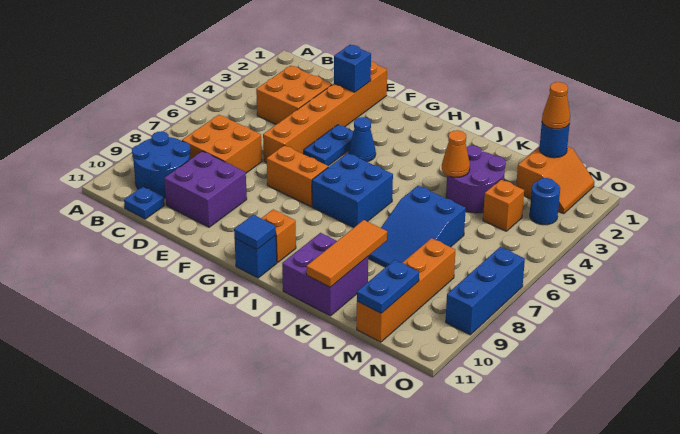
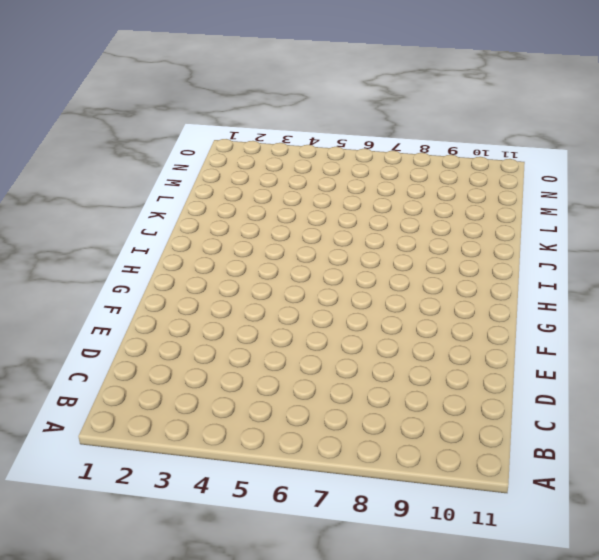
none -> blue 2x2 round brick [132,131,191,198]
none -> orange 2x2 brick [256,66,332,124]
none -> orange 2x2 brick [182,115,262,173]

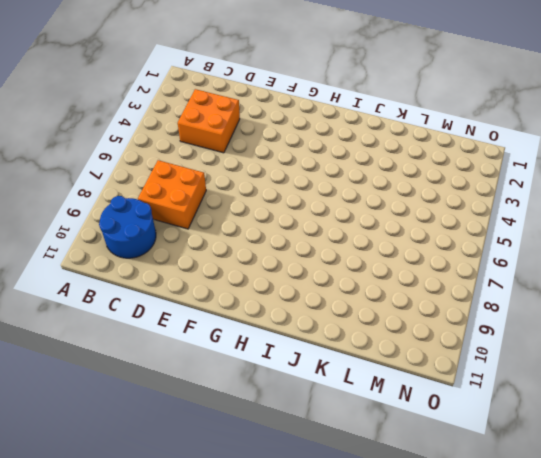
none -> blue 1x1 plate [124,186,164,219]
none -> purple 2x2 brick [164,151,247,227]
none -> orange 1x6 brick [263,61,387,163]

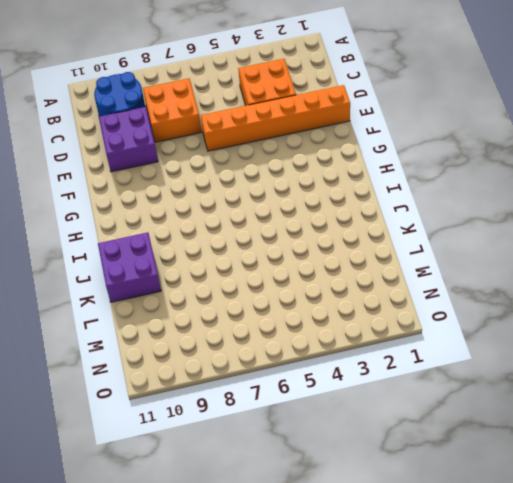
none -> blue 1x1 plate [124,186,164,219]
none -> blue 1x2 plate [304,125,353,166]
none -> orange 1x2 brick [267,145,328,207]

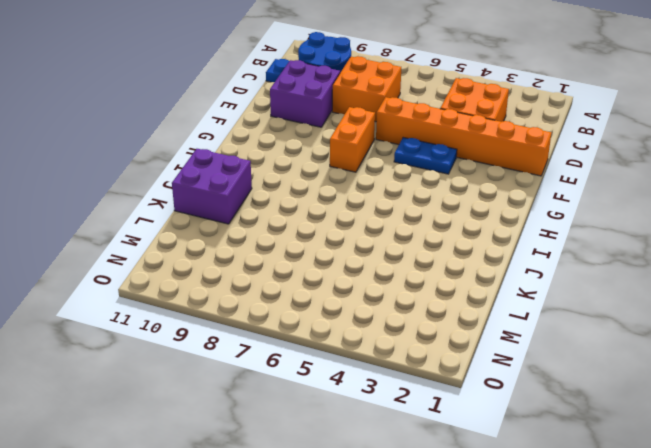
none -> blue 1x1 cone [349,117,376,162]
none -> blue 2x2 brick [312,153,393,228]
none -> orange 1x1 brick [261,209,296,262]

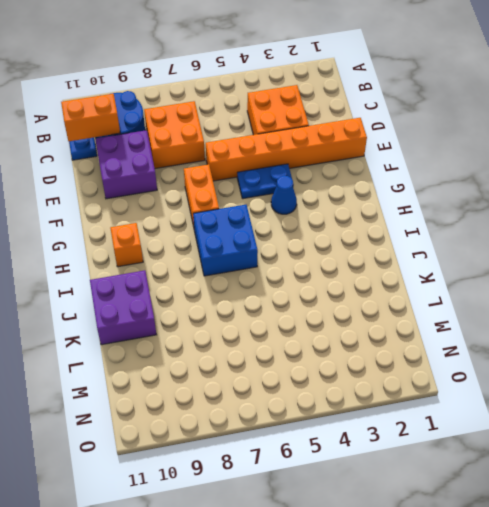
orange 1x2 brick [61,94,120,141] -> none
none -> blue 1x1 brick [235,236,277,278]
none -> purple 2x2 round brick [446,145,506,213]
none -> blue 2x3 slope [368,186,466,267]

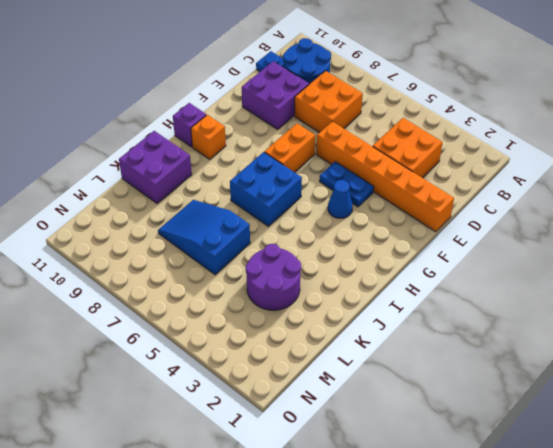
purple 1x1 brick [173,103,206,147] -> blue 1x1 brick [235,236,277,278]
none -> orange 2x2 slope [516,146,594,214]
none -> orange 1x1 brick [483,180,524,231]
none -> orange 1x4 brick [357,238,455,342]

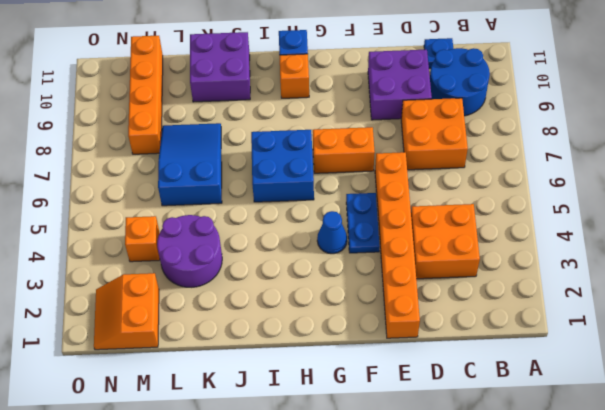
none -> blue 1x1 round brick [530,178,560,225]
none -> blue 1x3 brick [446,247,525,335]
none -> blue 1x1 brick [334,45,371,92]

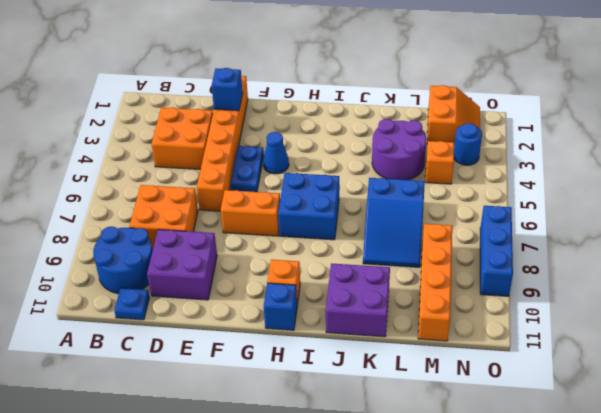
none -> blue 1x1 tile [234,215,276,250]
none -> orange 1x1 cone [442,130,470,177]
none -> orange 1x3 tile [307,220,387,287]

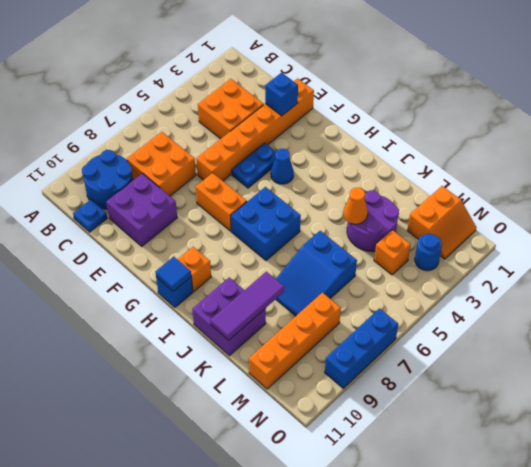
purple 1x3 tile [210,272,284,340] -> orange 1x3 tile [307,220,387,287]
none -> blue 1x1 round brick [539,123,570,158]
none -> blue 1x2 plate [357,260,419,313]
none -> orange 1x1 cone [542,82,570,129]

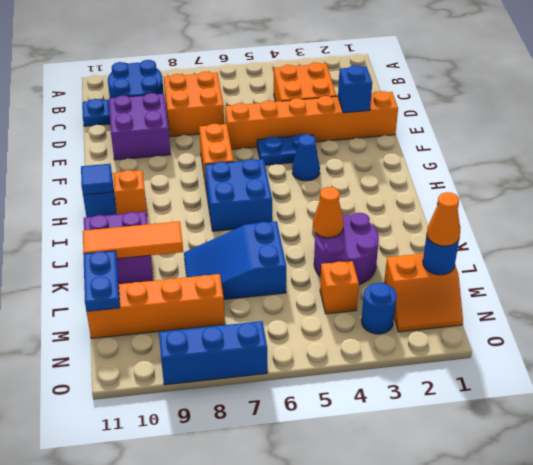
blue 1x2 plate [83,251,120,311] -> blue 1x2 plate turned to [357,260,419,313]

